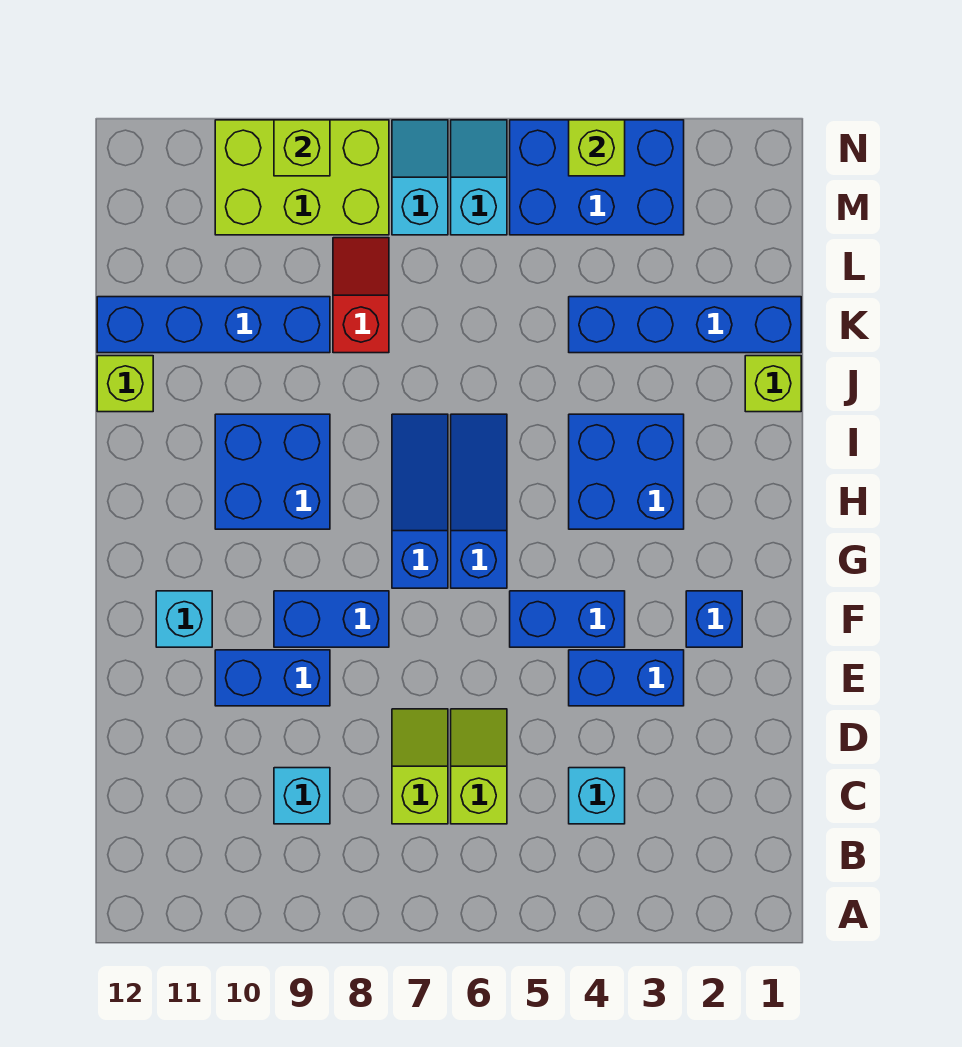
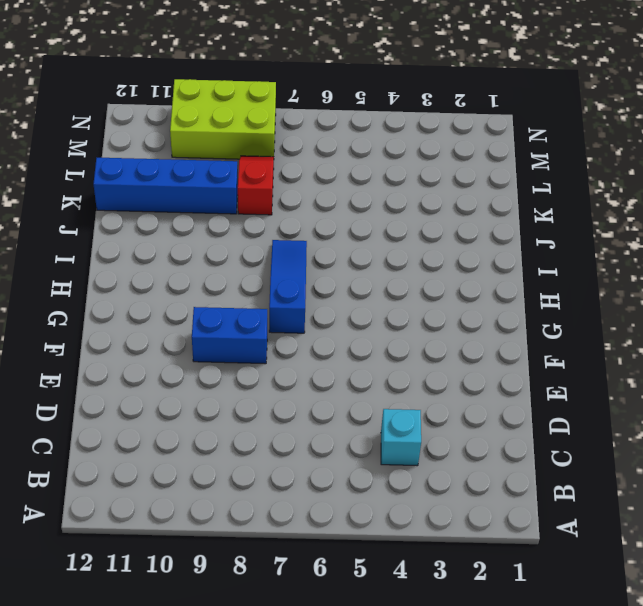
none -> lime 1x2 slope [451,709,507,824]
none -> lime 1x2 slope [392,709,448,824]
none -> cyan 1x1 brick [274,768,330,824]

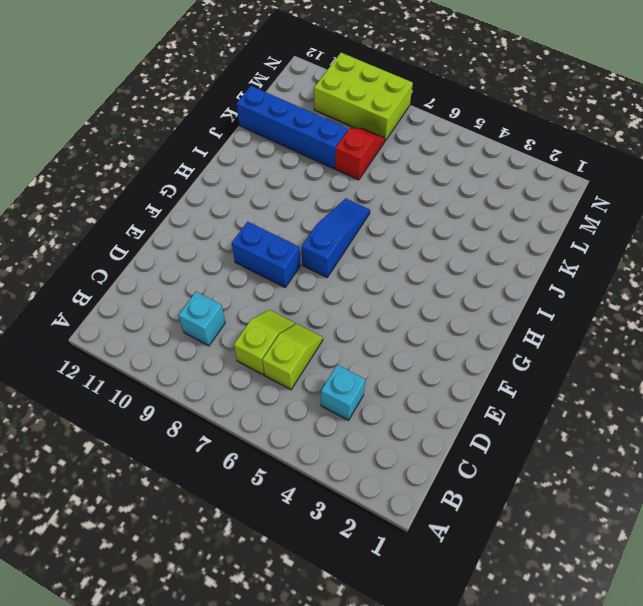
none -> blue 1x2 brick [569,650,684,706]
none -> blue 1x2 brick [215,650,330,706]
none -> blue 1x1 brick [686,591,742,647]

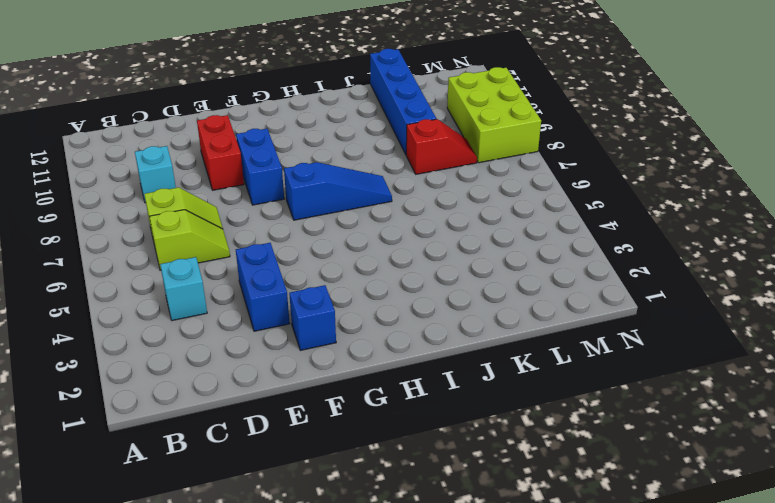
red 1x2 brick [197,115,244,190] -> blue 1x2 brick [215,650,330,706]
none -> blue 1x2 brick [510,591,625,647]
none -> cyan 1x1 brick [156,591,212,647]
none -> blue 1x3 slope [451,414,507,588]

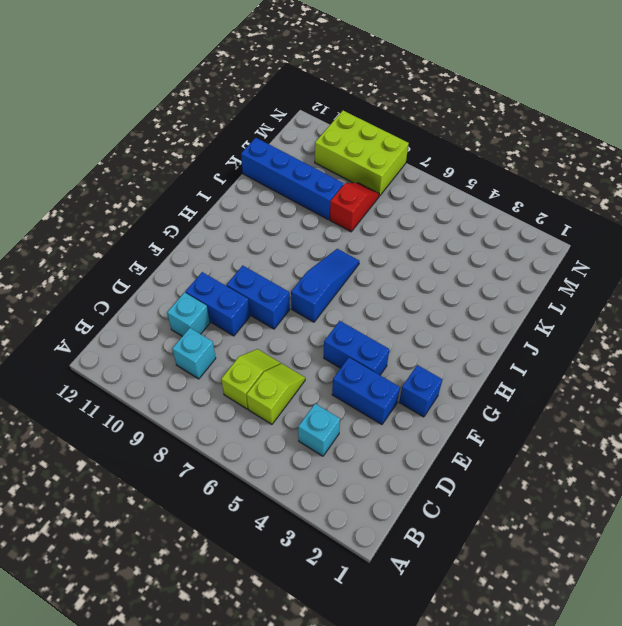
cyan 1x1 brick [167,293,210,336] -> cyan 1x1 brick moved to [156,591,212,647]
none -> blue 1x3 slope [451,414,507,588]
none -> blue 2x2 brick [569,414,684,529]
none -> blue 2x2 brick [215,414,330,529]

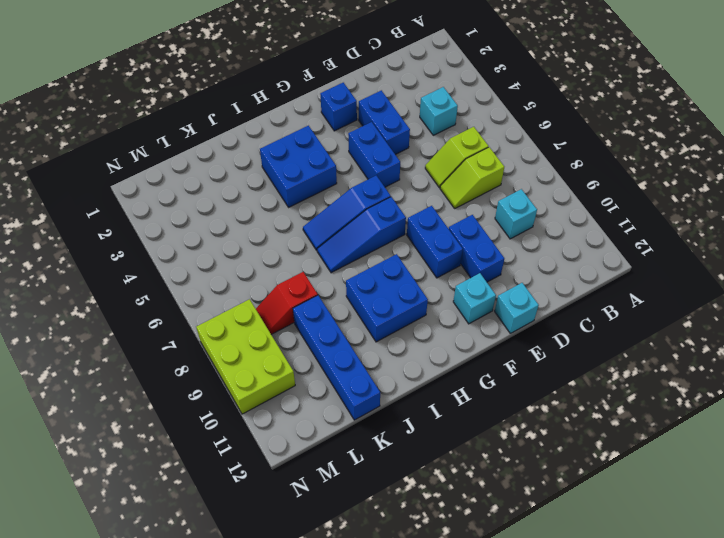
cyan 1x1 brick [495,283,539,333] -> none
none -> lime 1x1 brick [745,356,801,412]
none -> lime 1x1 brick [97,356,153,412]
none -> blue 1x4 brick [569,297,801,353]

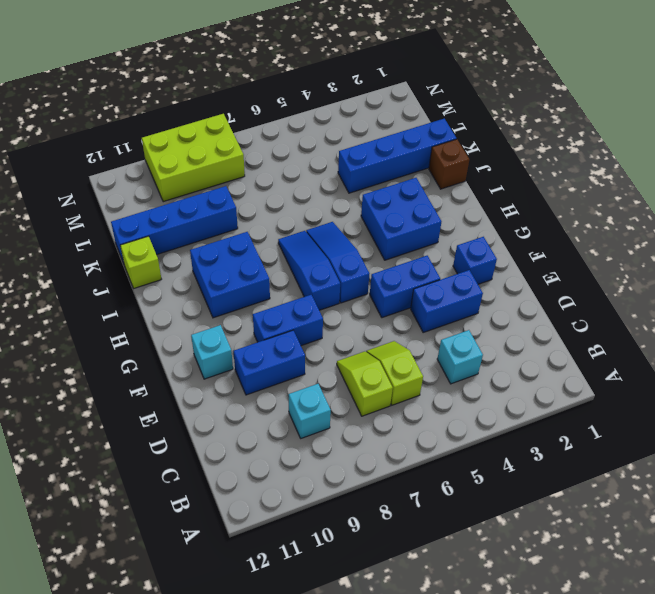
brown 1x1 brick [429,139,469,189] -> lime 1x1 brick [745,356,801,412]
none -> red 1x2 slope [333,238,389,353]
none -> blue 2x3 brick [510,120,684,235]
none -> cyan 1x2 slope [451,120,507,235]

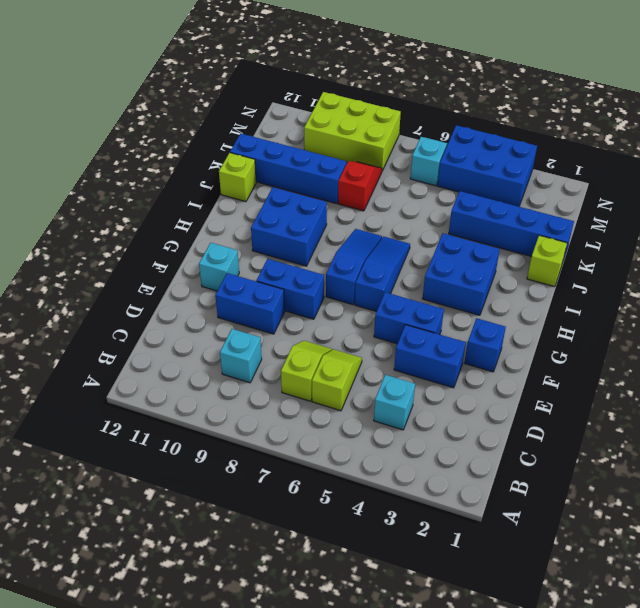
none -> cyan 1x2 slope [392,120,448,235]
none -> lime 1x1 brick [569,120,625,176]
none -> lime 1x1 brick [274,120,330,176]

